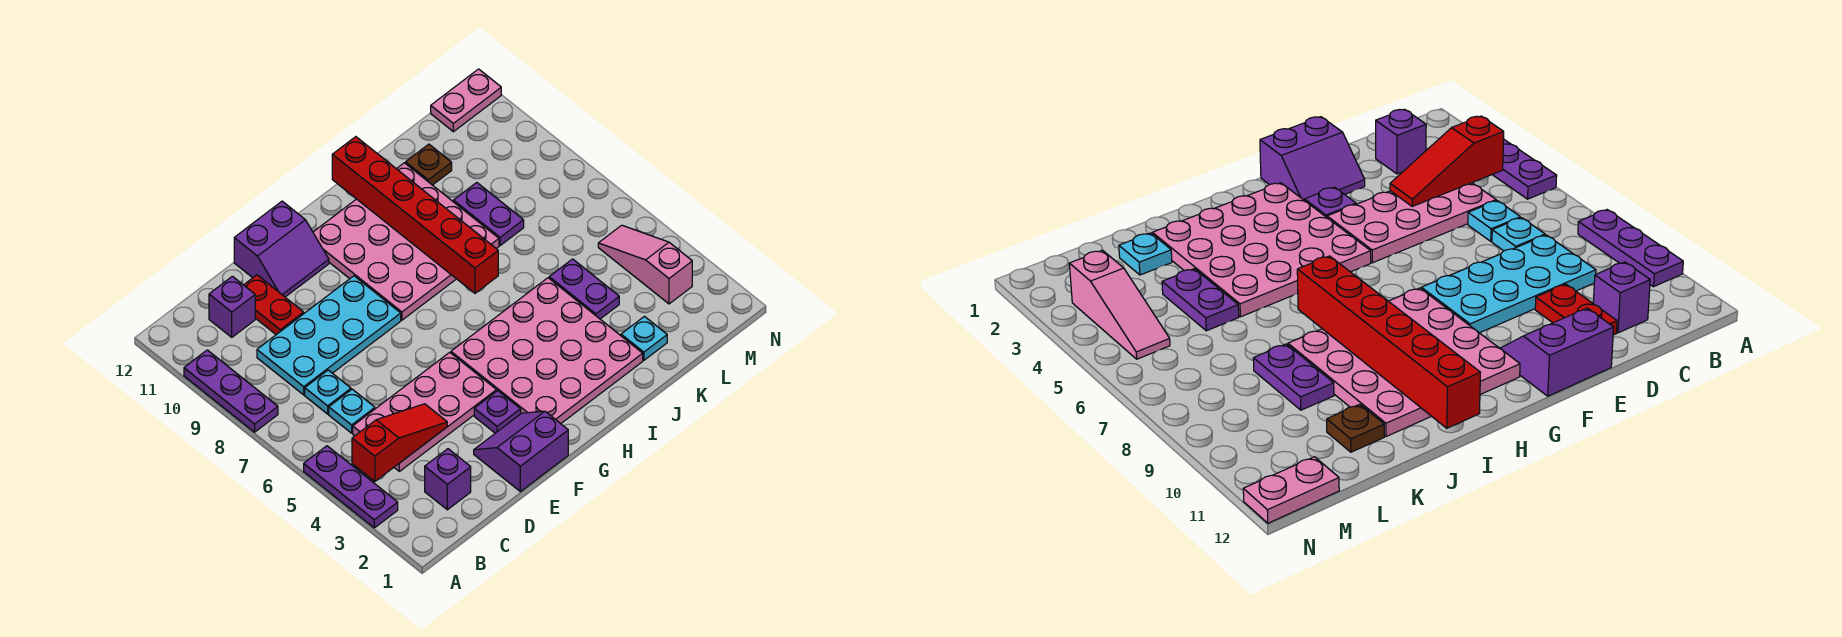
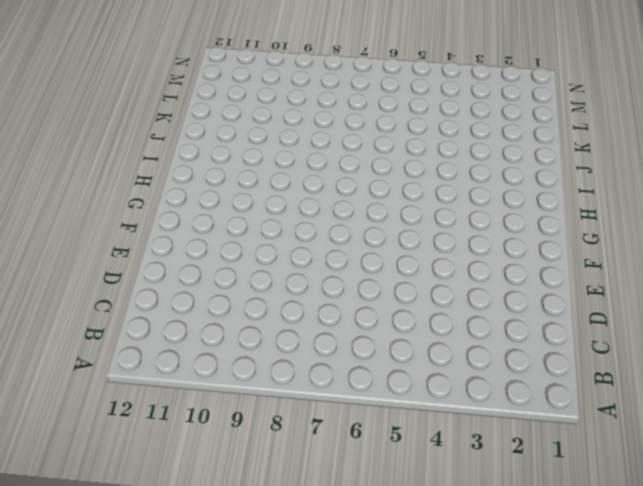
none -> purple 1x3 plate [304,446,398,528]
none -> purple 1x3 plate [184,350,278,432]
none -> purple 1x1 brick [425,449,471,510]

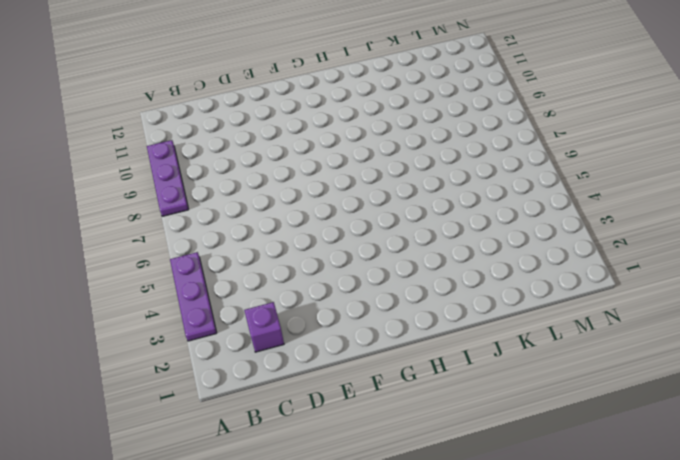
none -> pink 2x4 plate [353,352,497,471]
none -> cyan 1x1 plate [329,389,375,433]
none -> cyan 1x1 plate [305,370,351,414]

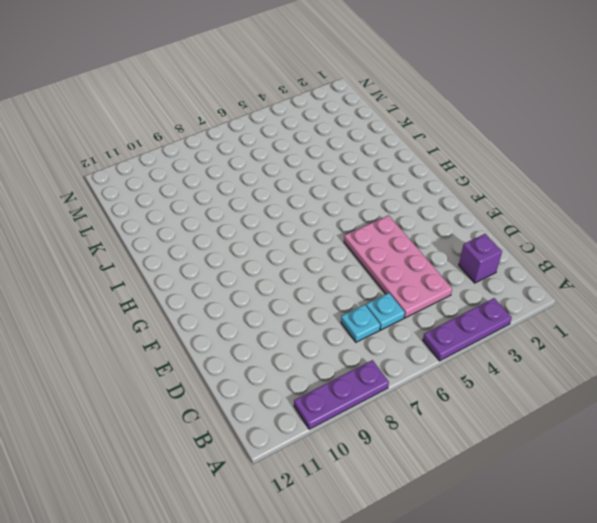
none -> cyan 2x4 plate [257,276,401,395]
none -> purple 1x1 brick [209,276,255,337]
none -> red 1x2 plate [244,275,304,335]

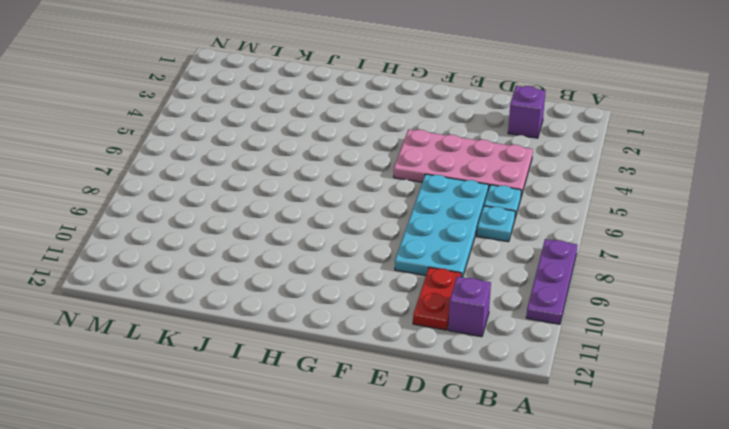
cyan 2x4 plate [395,174,489,277] -> cyan 2x4 plate turned to [257,276,401,395]
none -> purple 1x3 plate [304,446,398,528]
none -> purple 2x2 slope [474,411,568,492]
none -> purple 2x2 slope [234,201,329,297]

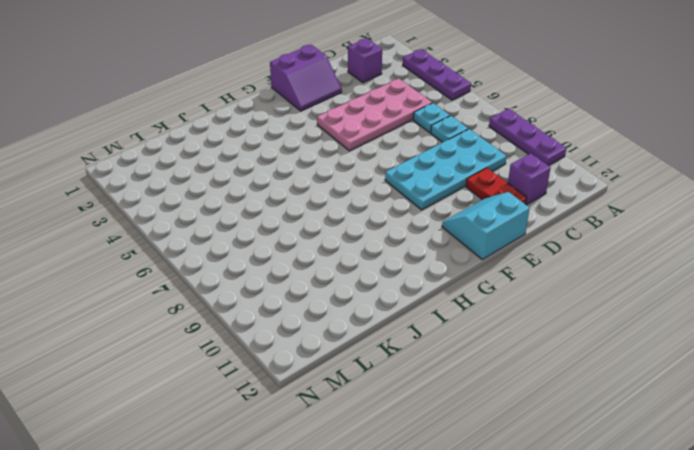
cyan 2x2 slope [442,192,530,259] -> purple 2x2 slope [234,201,329,297]
none -> purple 1x1 plate [474,391,521,433]
none -> pink 4x4 plate [451,278,643,424]
none -> pink 4x4 plate [313,163,499,320]

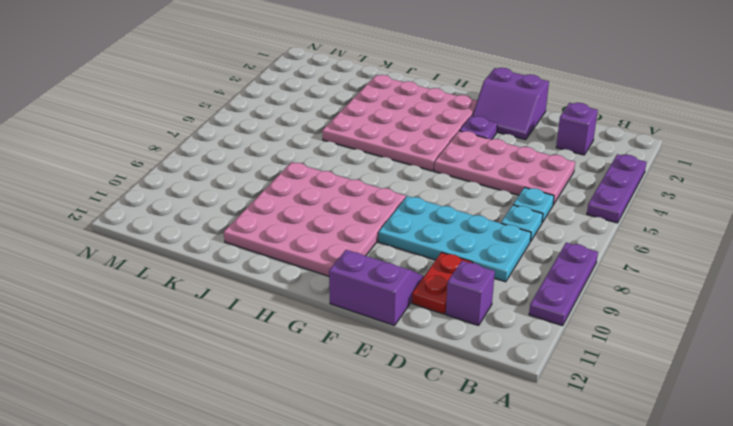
none -> cyan 1x1 plate [621,317,667,360]
none -> purple 1x2 plate [549,259,619,319]
none -> purple 1x2 plate [453,183,524,246]

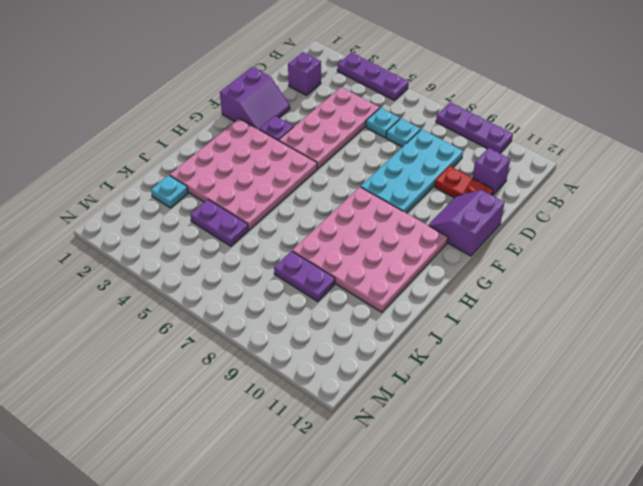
none -> brown 1x1 plate [406,144,452,185]
none -> pink 1x3 slope [598,225,692,304]
none -> pink 1x2 plate [431,69,501,132]

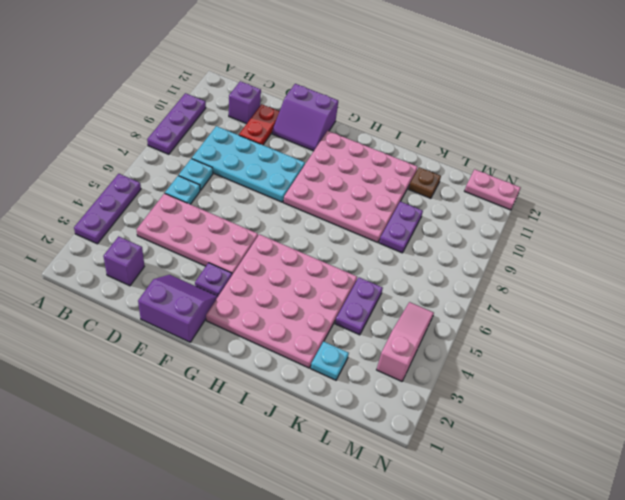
none -> red 1x3 slope [352,404,447,481]
none -> red 1x6 brick [332,137,498,293]

